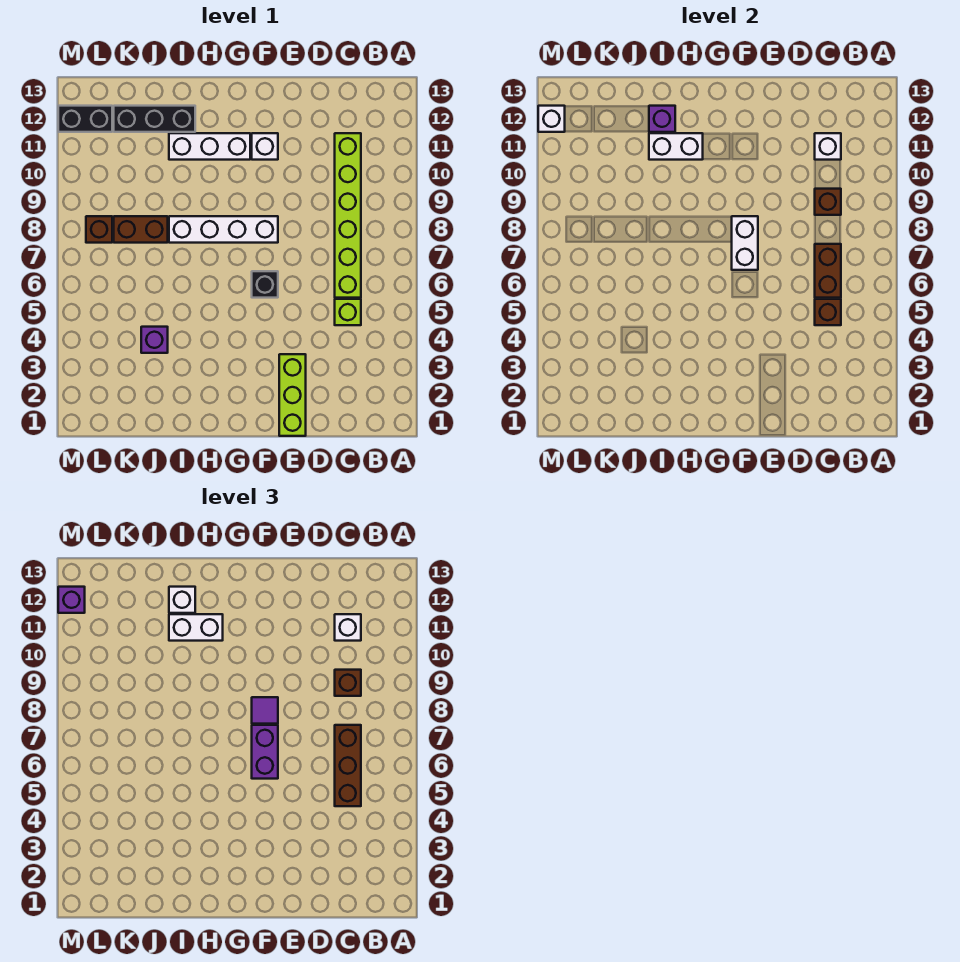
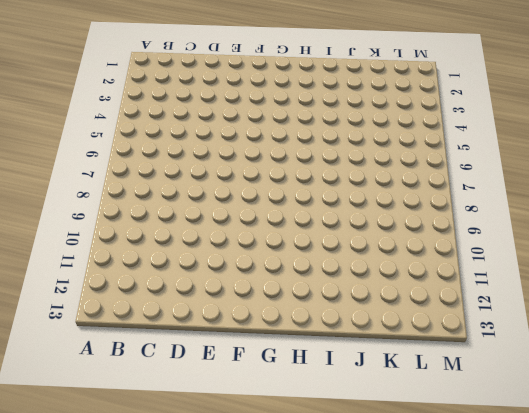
none -> lime 1x1 brick [335,299,361,325]
none -> lime 1x6 brick [335,133,361,298]
none -> lime 1x3 brick [279,354,306,436]

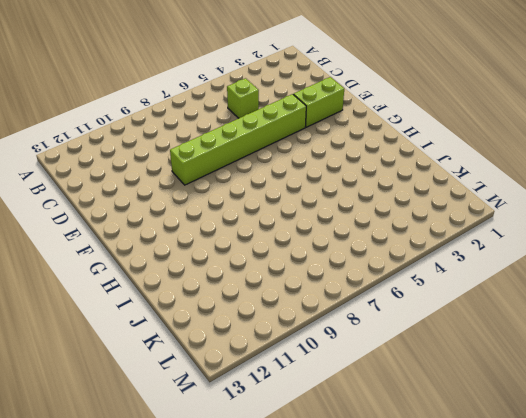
lime 1x2 brick [293,77,344,127] -> lime 1x3 brick [279,354,306,436]
lime 1x6 brick [170,94,306,185] -> lime 1x6 brick moved to [335,133,361,298]
none -> black 1x1 brick [252,271,278,298]
none -> white 1x4 brick [169,216,278,243]
none -> white 1x1 brick [252,133,278,160]

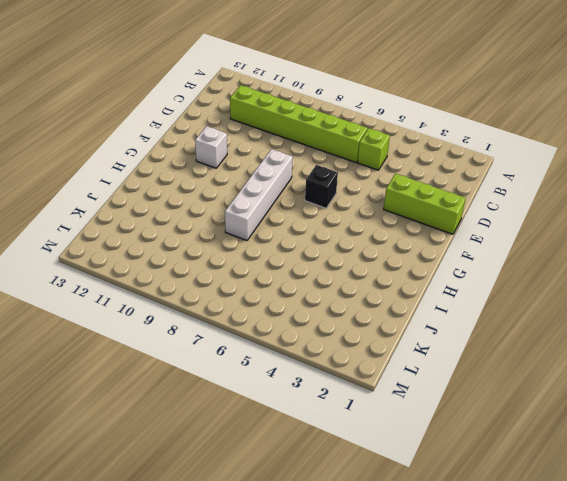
none -> white 1x3 brick [169,133,250,160]
none -> black 1x3 brick [114,106,195,132]
none -> purple 1x1 brick [141,327,168,353]

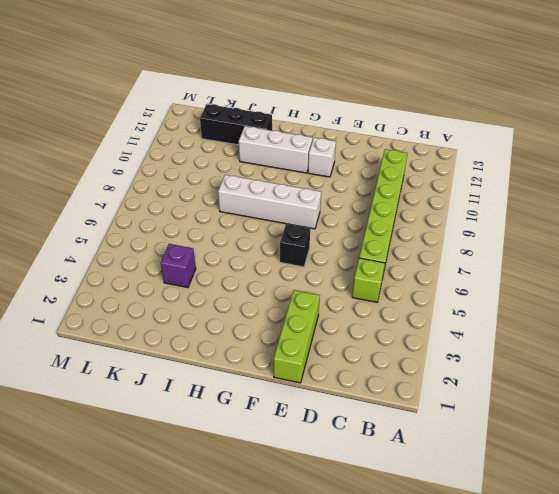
none -> brown 1x2 brick [114,216,168,243]
none -> brown 1x1 brick [86,216,112,243]
none -> black 1x2 brick [58,106,112,132]

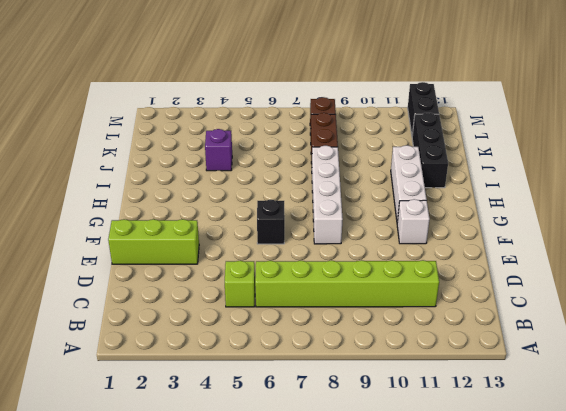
none -> brown 1x1 brick [815,299,841,325]
none -> brown 1x2 brick [815,244,841,298]
none -> brown 1x1 brick [815,189,841,215]

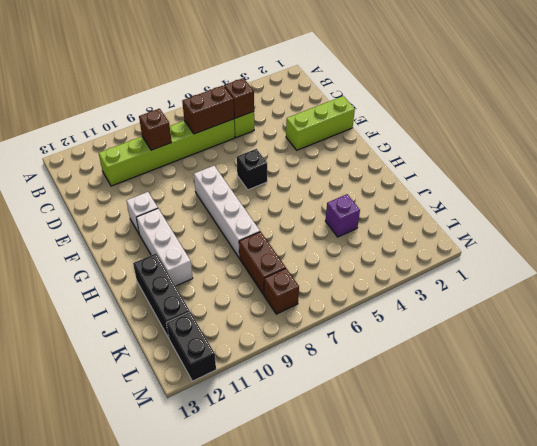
none -> white 1x1 brick [815,133,841,160]
none -> white 1x2 brick [732,216,758,270]
none -> white 1x2 brick [649,133,703,160]

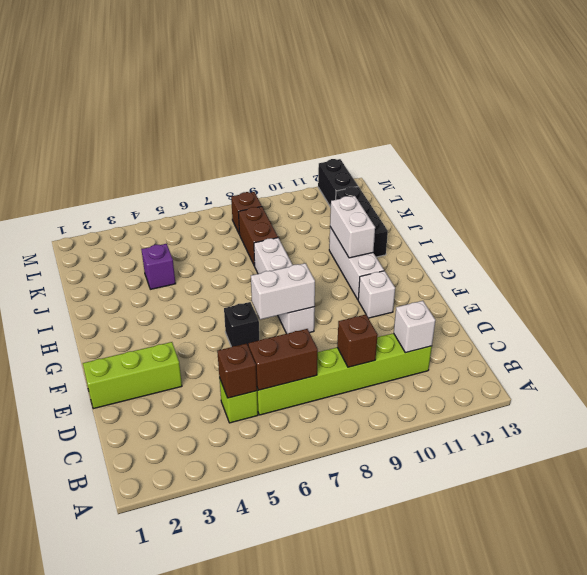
none -> purple 1x1 brick [649,106,675,132]
none -> white 1x1 brick [538,106,565,132]
none -> brown 1x3 brick [335,725,361,806]

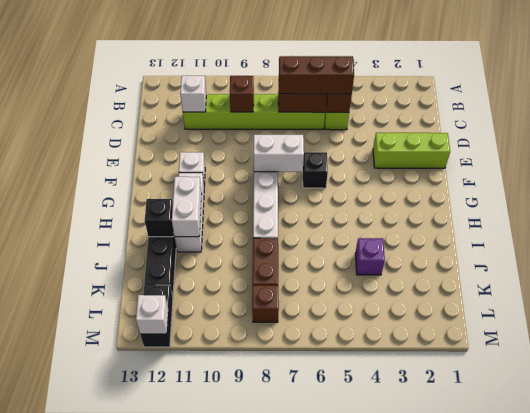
black 1x1 brick [145,199,174,237] -> purple 1x1 brick [649,106,675,132]
none -> brown 1x1 brick [335,670,361,696]
none -> white 1x1 brick [335,614,361,641]
none -> purple 1x2 brick [252,725,278,779]

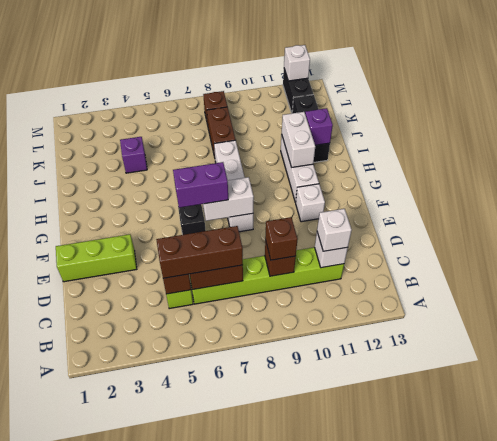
none -> purple 1x1 tile [252,697,278,724]
none -> white 1x2 brick [169,614,223,641]
none -> white 1x1 brick [169,587,195,613]

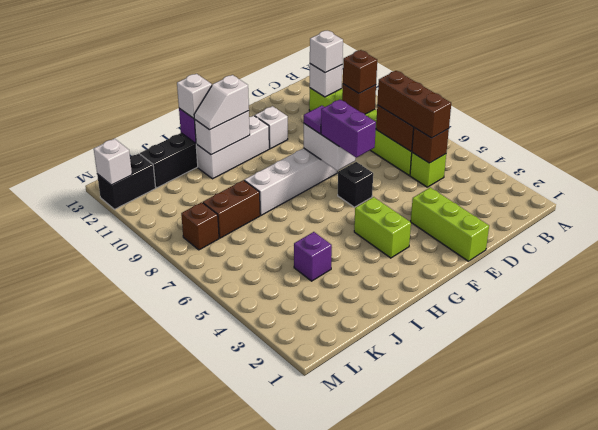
lime 1x2 brick [354,197,411,258] -> none
white 1x2 slope [194,75,249,130] -> white 1x2 brick [169,614,223,641]
none -> purple 1x1 brick [58,587,85,613]

